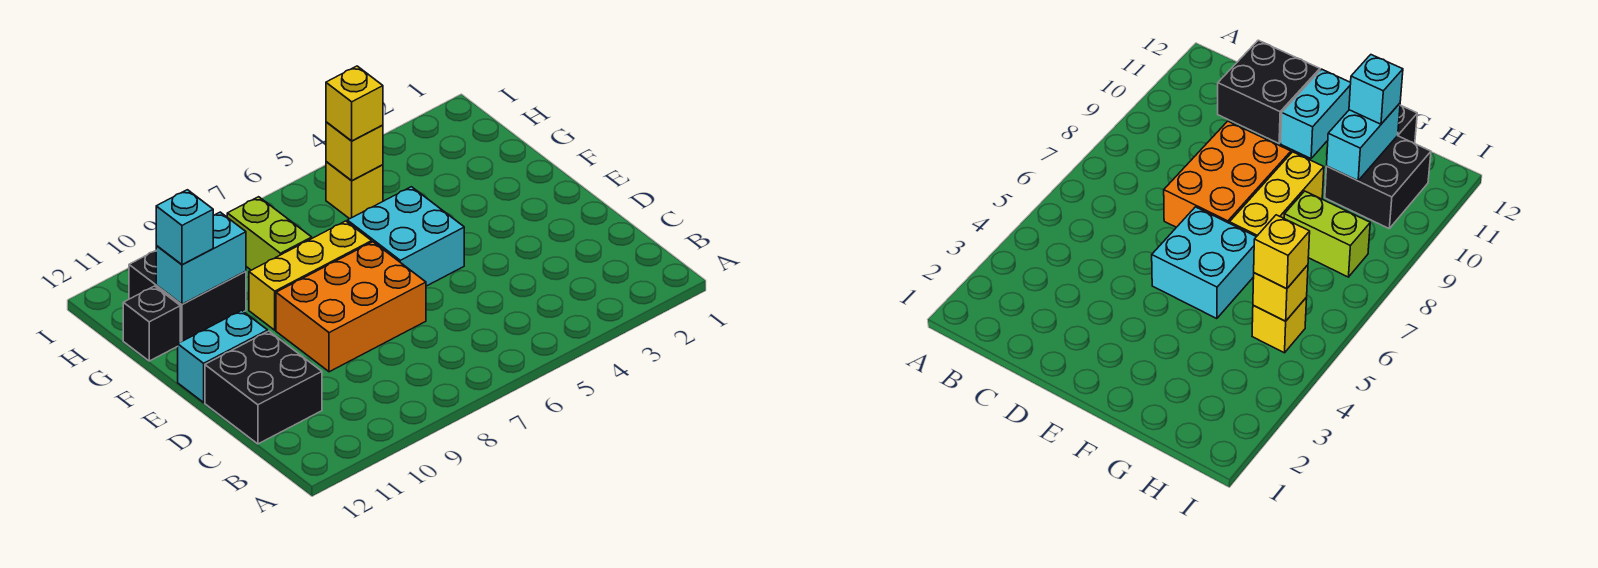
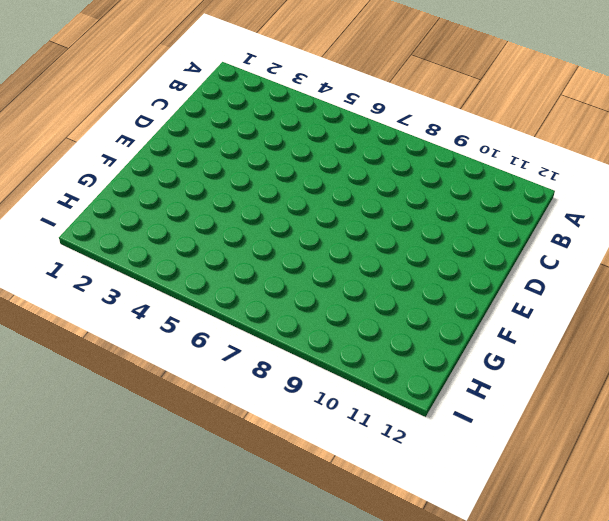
none -> black 2x2 brick [205,331,322,444]
none -> orange 2x3 brick [276,242,426,372]
none -> cyan 2x2 brick [347,187,464,286]

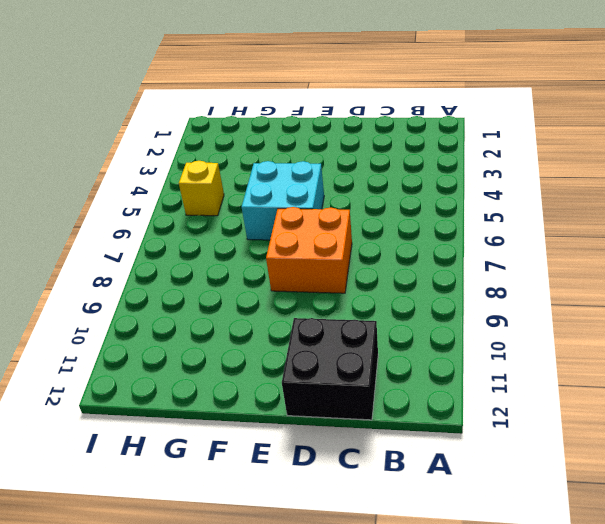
orange 2x2 brick [266,207,352,293] -> orange 2x3 brick [276,242,426,372]
none -> cyan 1x2 brick [178,310,268,402]
none -> yellow 1x3 brick [249,221,372,330]
none -> lime 1x2 brick [227,197,312,270]

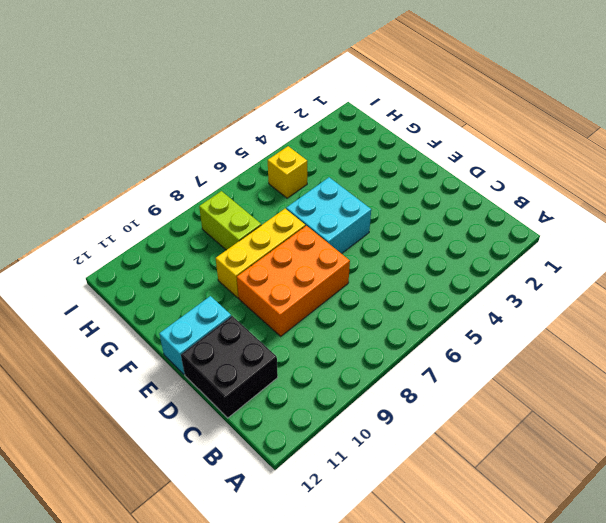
none -> black 2x2 brick [129,251,246,342]
none -> black 1x1 brick [123,286,180,361]
none -> cyan 1x2 brick [156,212,246,304]

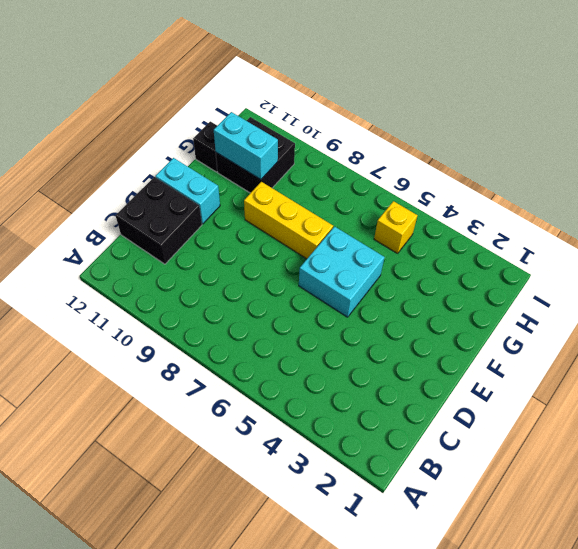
none -> orange 2x3 brick [276,242,426,372]
none -> lime 1x2 brick [227,197,312,270]
none -> yellow 1x1 brick [326,122,383,181]

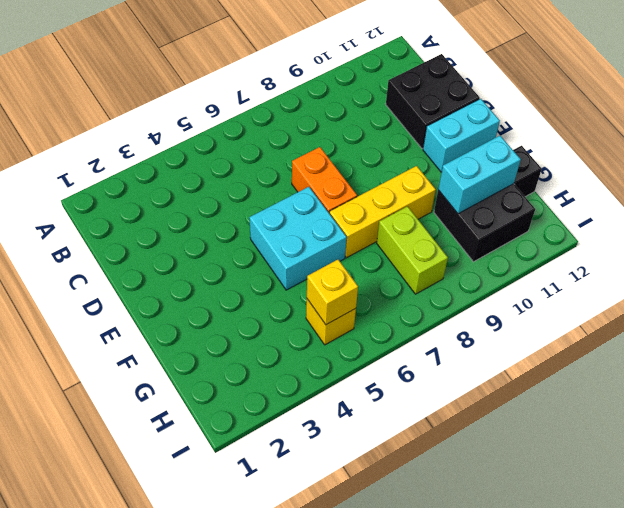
orange 1x2 brick [292,147,357,213] -> orange 2x3 brick [276,242,426,372]
none -> cyan 1x1 brick [156,190,213,265]
none -> yellow 1x1 brick [326,66,383,141]

